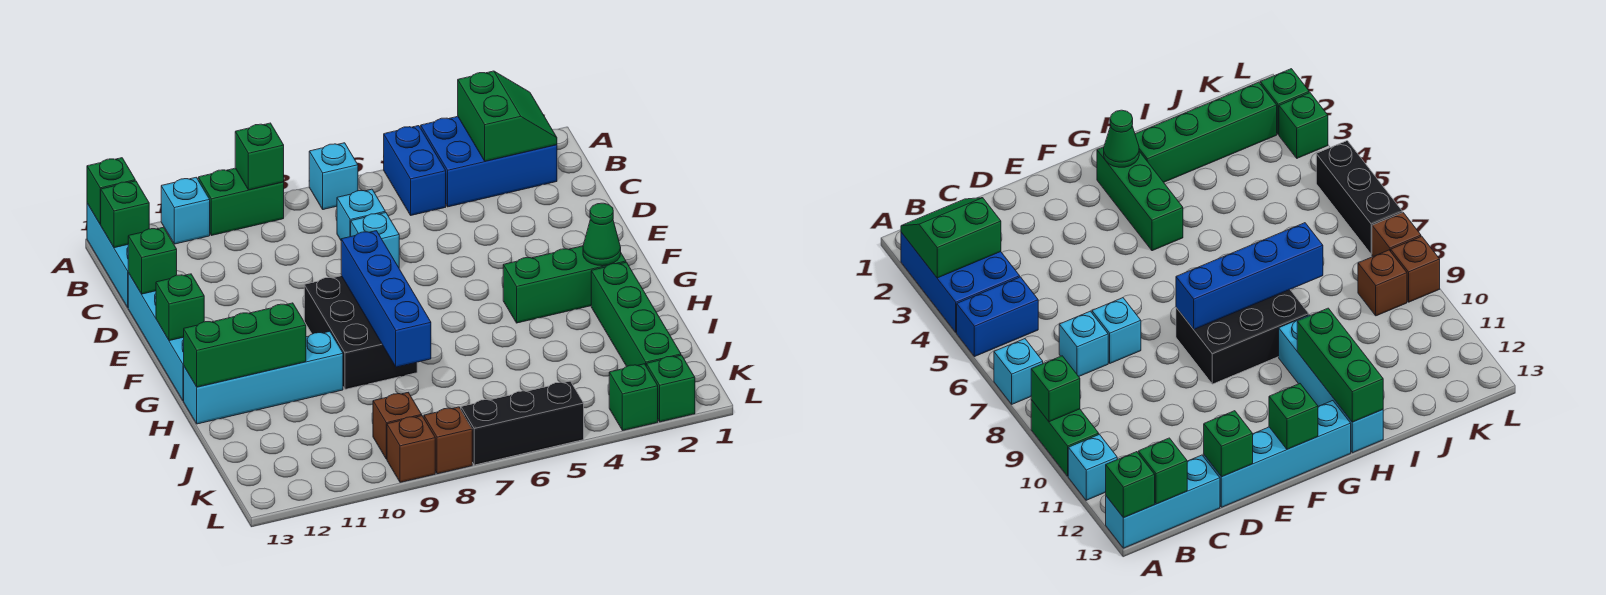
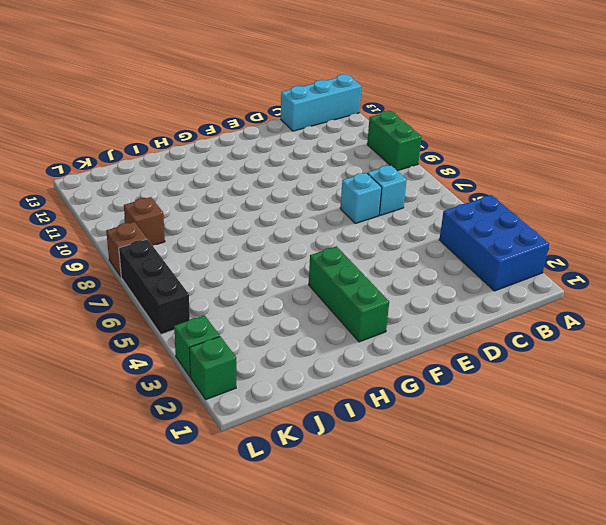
none -> blue 1x2 brick [384,126,446,215]
none -> cyan 1x1 brick [309,143,358,210]
none -> cyan 1x1 brick [161,178,210,244]

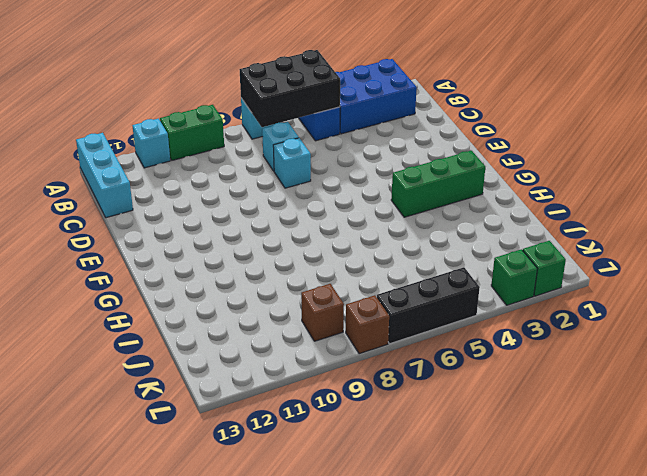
black 2x3 brick [240,50,340,127] -> black 2x3 brick turned to [304,276,417,389]
none -> cyan 1x4 brick [128,273,184,401]
none -> green 1x4 brick [591,262,681,366]
none -> cyan 1x4 brick [184,331,343,424]

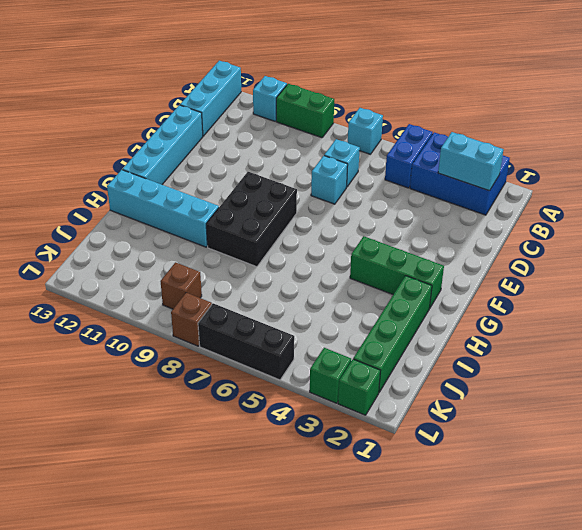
cyan 1x2 brick [438,132,504,191] -> green 2x2 slope [458,71,557,161]
none -> brown 1x1 brick [387,416,435,482]
none -> green 1x1 brick [235,123,284,190]
none -> green 1x1 brick [87,158,135,224]

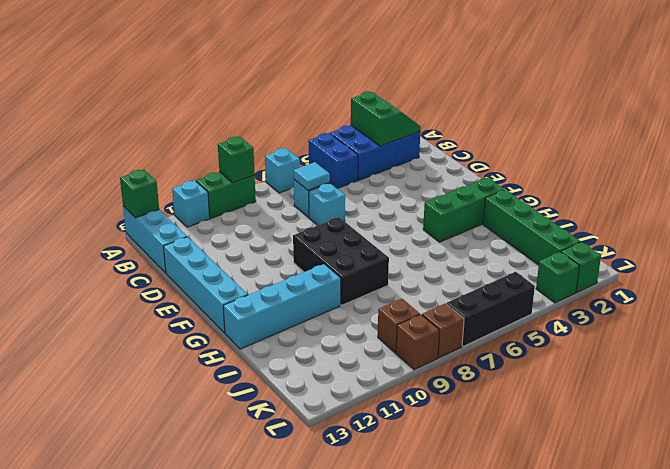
cyan 1x1 tile [294,162,330,190] -> none
none -> green 1x1 brick [101,181,149,248]
none -> green 1x1 brick [128,227,177,294]
none -> blue 1x4 brick [341,231,431,367]

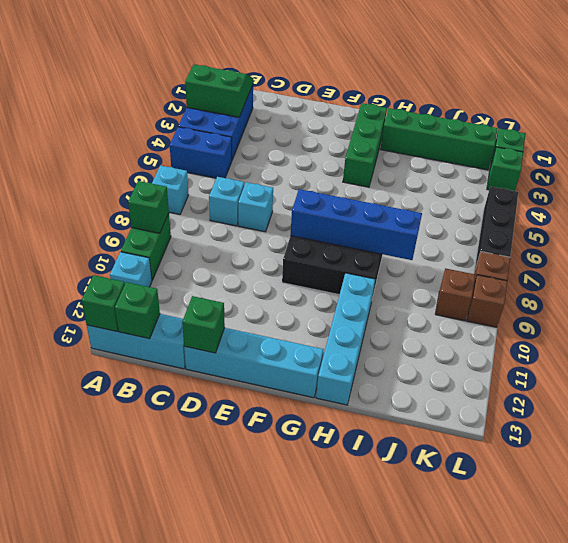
none -> green 1x1 brick [156,274,204,341]
none -> green 1x1 cone [583,203,621,266]
none -> green 1x3 brick [184,303,306,387]

